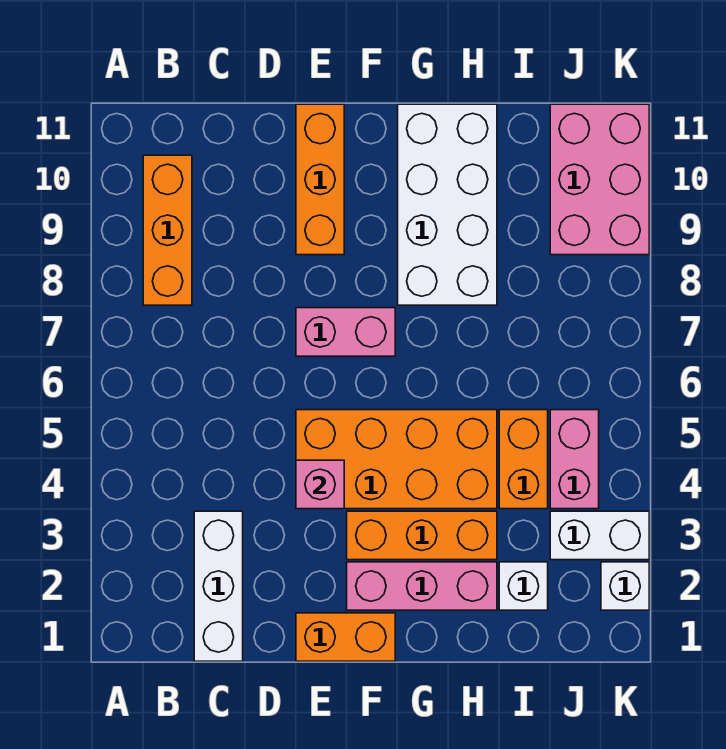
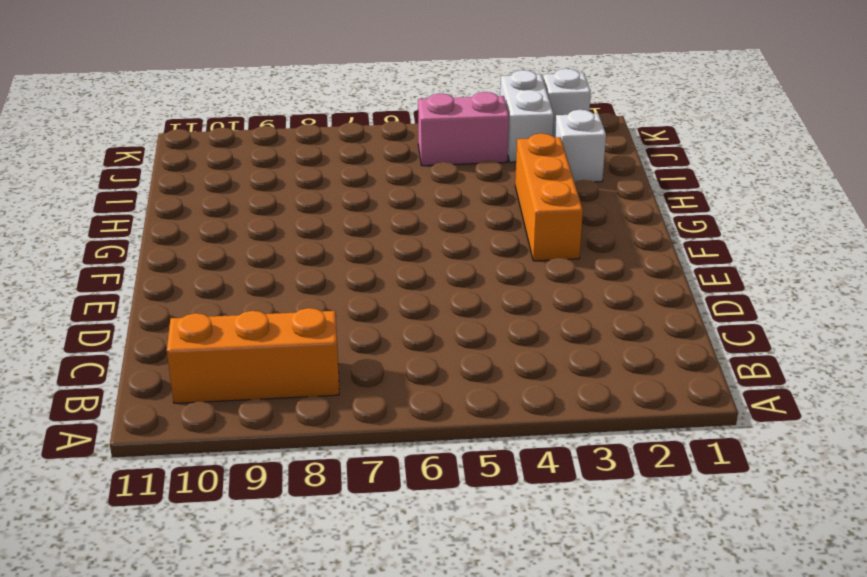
none -> white 1x3 brick [194,511,243,661]
none -> orange 1x2 brick [296,613,395,661]
none -> orange 2x4 brick [296,410,497,509]

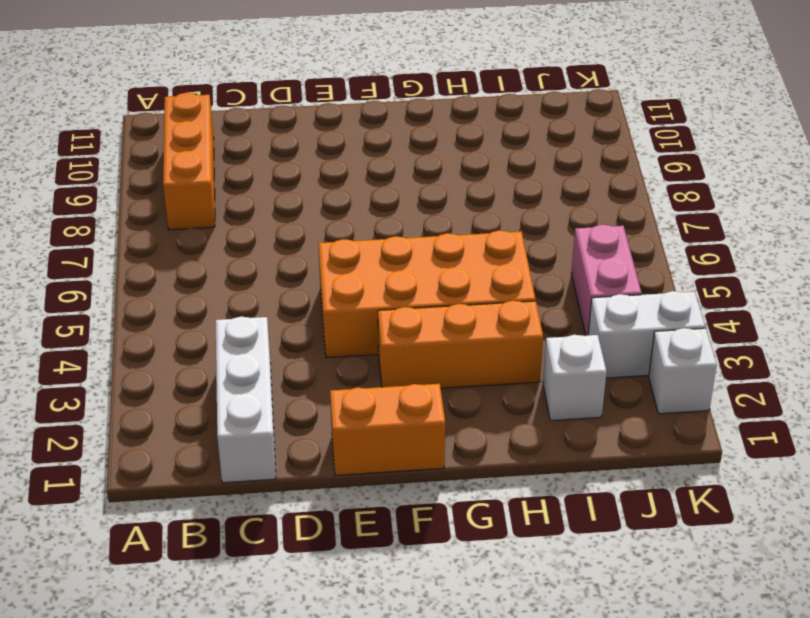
none -> pink 1x2 brick [296,308,395,356]
none -> orange 1x3 brick [296,104,344,255]
none -> pink 1x3 brick [347,562,497,610]

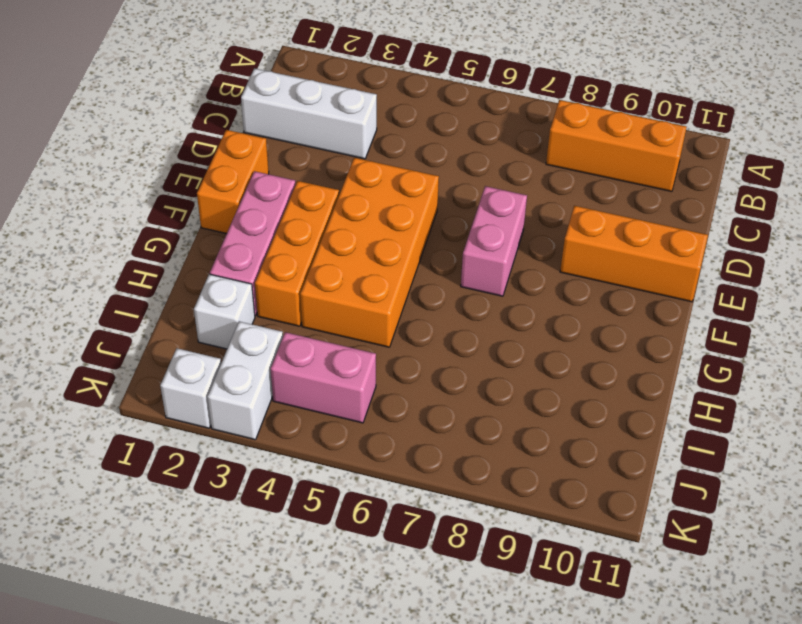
none -> white 2x4 brick [398,104,497,305]
none -> orange 1x2 brick [499,410,548,509]
none -> pink 2x3 brick [550,104,649,255]

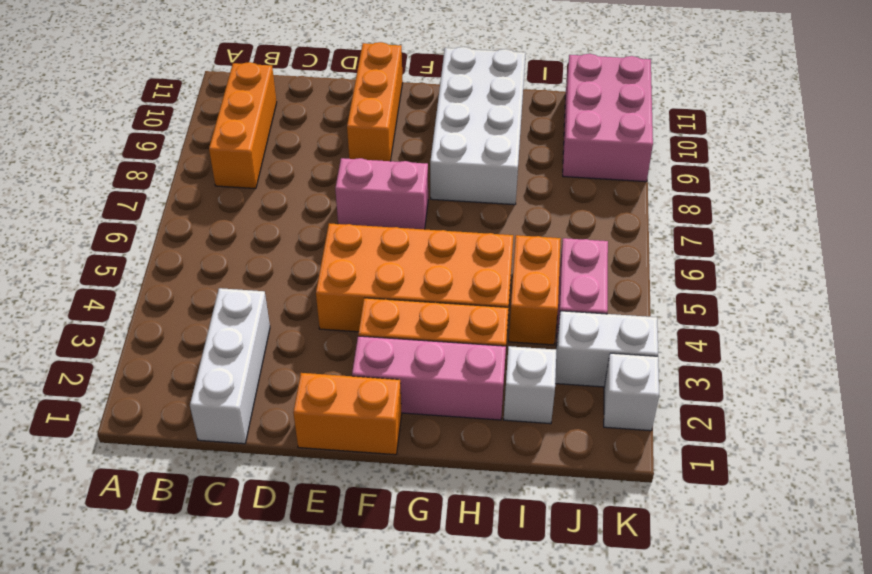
none -> pink 1x1 brick [296,460,344,509]

